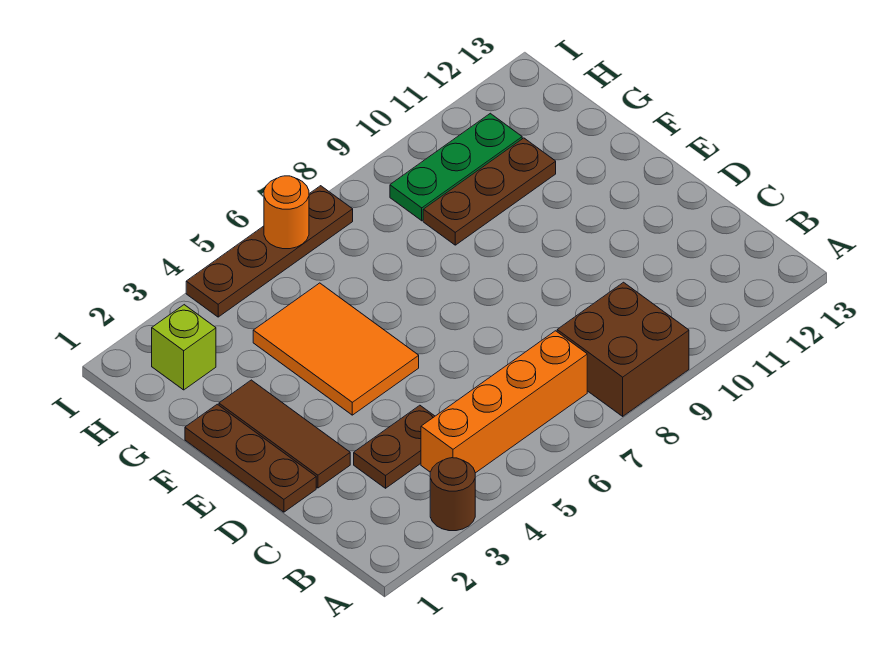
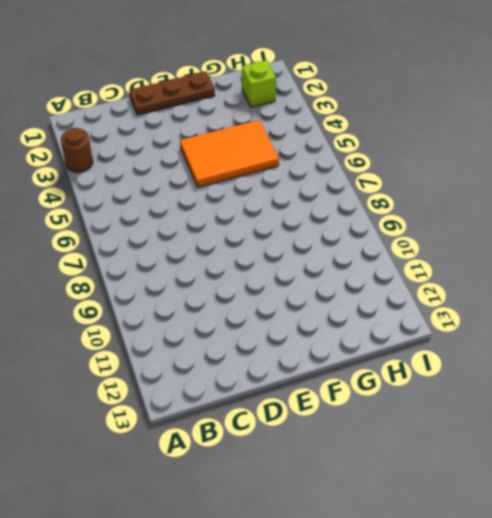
none -> brown 2x2 brick [557,282,689,416]
none -> orange 1x4 brick [421,331,587,473]
none -> brown 1x2 plate [354,405,435,488]

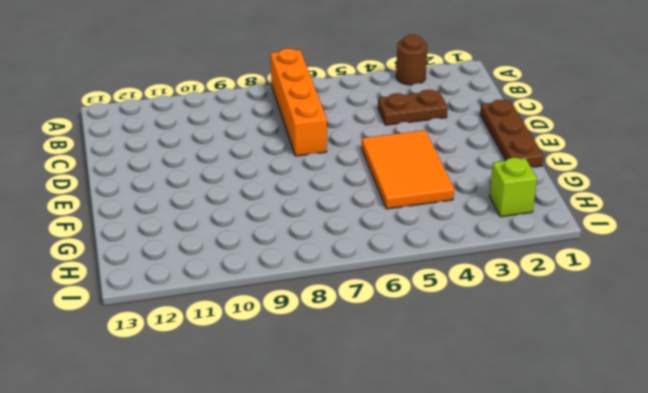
orange 1x4 brick [270,48,327,156] -> orange 1x4 brick turned to [421,331,587,473]
none -> brown 2x2 brick [557,282,689,416]
none -> brown 1x3 tile [219,380,350,488]
none -> brown 1x3 plate [423,138,556,245]

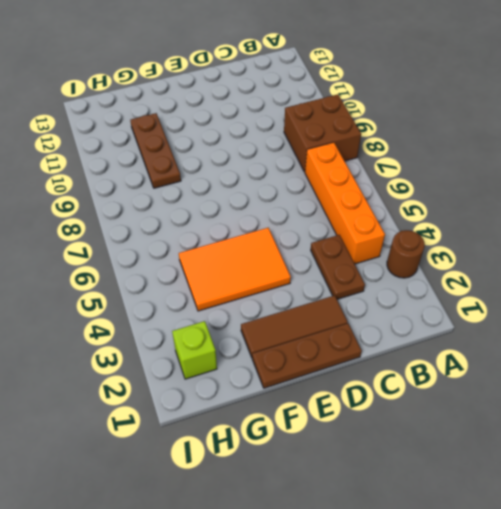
none -> green 1x3 plate [390,113,522,221]
none -> brown 1x4 plate [186,186,353,317]
none -> orange 1x1 round brick [264,176,309,249]

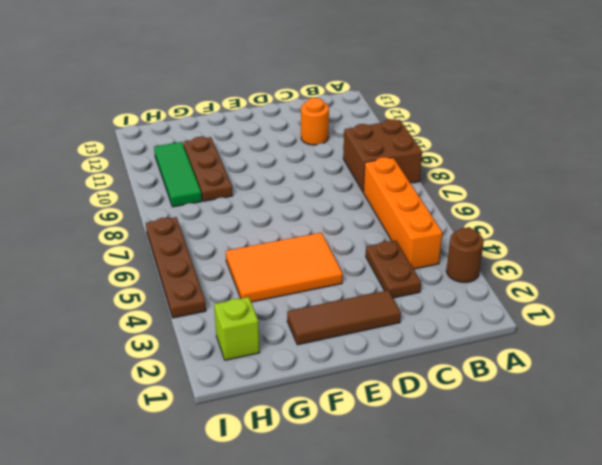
orange 1x1 round brick [301,98,329,145] -> orange 1x1 round brick moved to [264,176,309,249]
green 1x3 tile [154,142,202,207] -> green 1x3 plate [390,113,522,221]
none -> brown 1x3 plate [185,404,316,512]

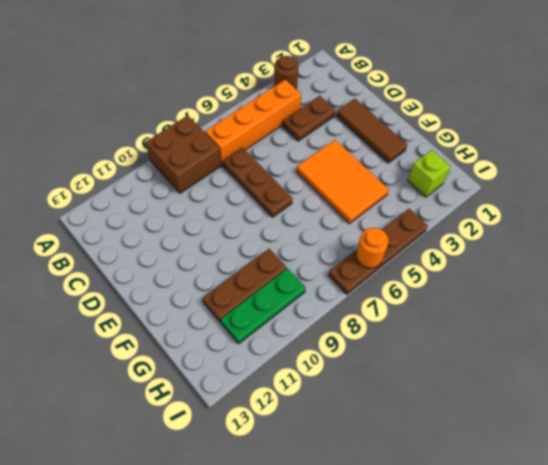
brown 1x3 plate [223,148,293,217] -> brown 1x3 plate moved to [185,404,316,512]

